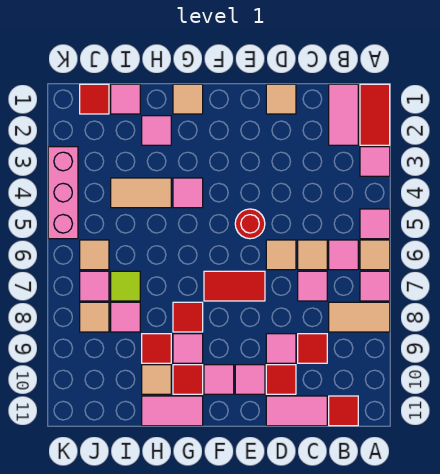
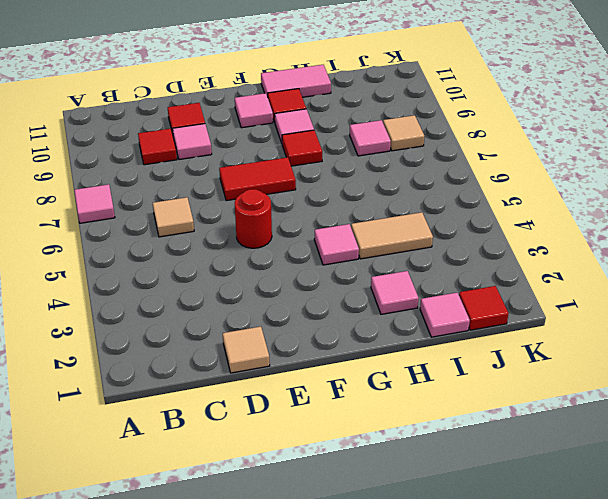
none -> red 1x2 tile [360,84,390,145]
none -> pink 1x1 tile [360,147,390,176]
none -> pink 1x1 tile [360,209,390,239]
none -> tan 1x1 tile [360,240,390,270]

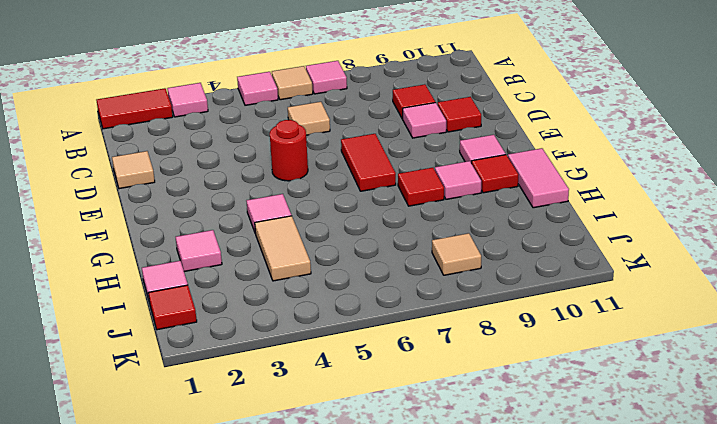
none -> tan 1x2 tile [329,302,390,332]
none -> pink 1x2 tile [329,84,358,145]
none -> pink 1x1 tile [329,240,358,270]
none -> red 1x1 tile [329,396,358,426]

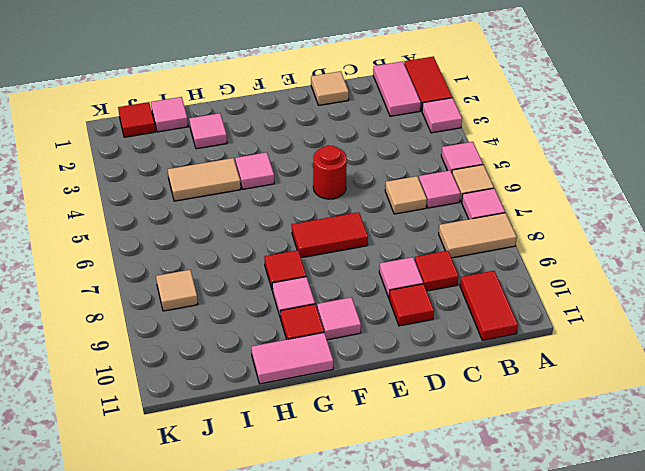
red 1x2 tile [460,271,518,340] -> red 1x1 tile [329,396,358,426]
none -> pink 1x1 tile [298,271,327,301]
none -> pink 1x2 tile [266,396,327,426]
none -> tan 1x1 tile [266,240,296,270]
none -> pink 1x1 tile [235,365,265,394]

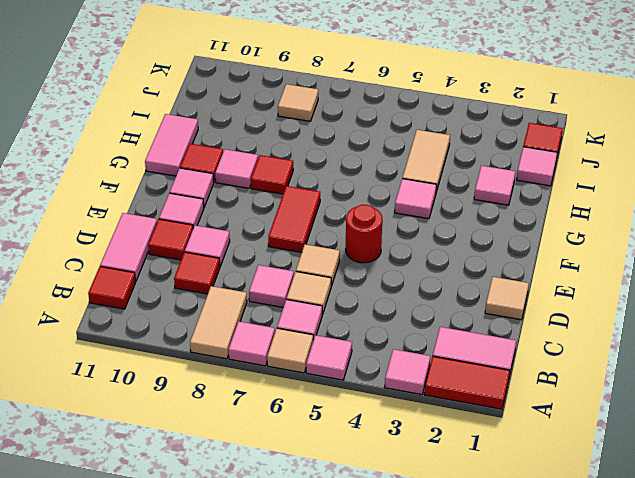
none -> tan 1x1 tile [173,84,203,114]
none -> red 1x1 tile [142,334,171,363]
none -> tan 1x1 tile [142,365,171,394]
none -> lime 1x1 tile [111,271,140,301]

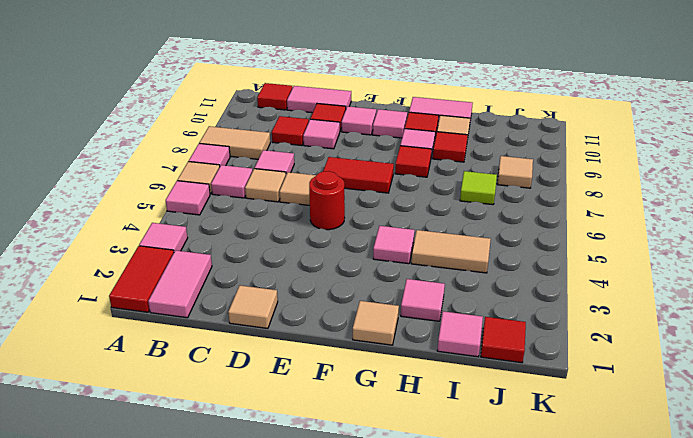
none -> pink 1x1 tile [111,302,140,332]
none -> tan 1x1 tile [80,240,109,270]
none -> pink 1x1 tile [80,271,109,301]
none -> pink 1x3 brick [48,147,78,239]

